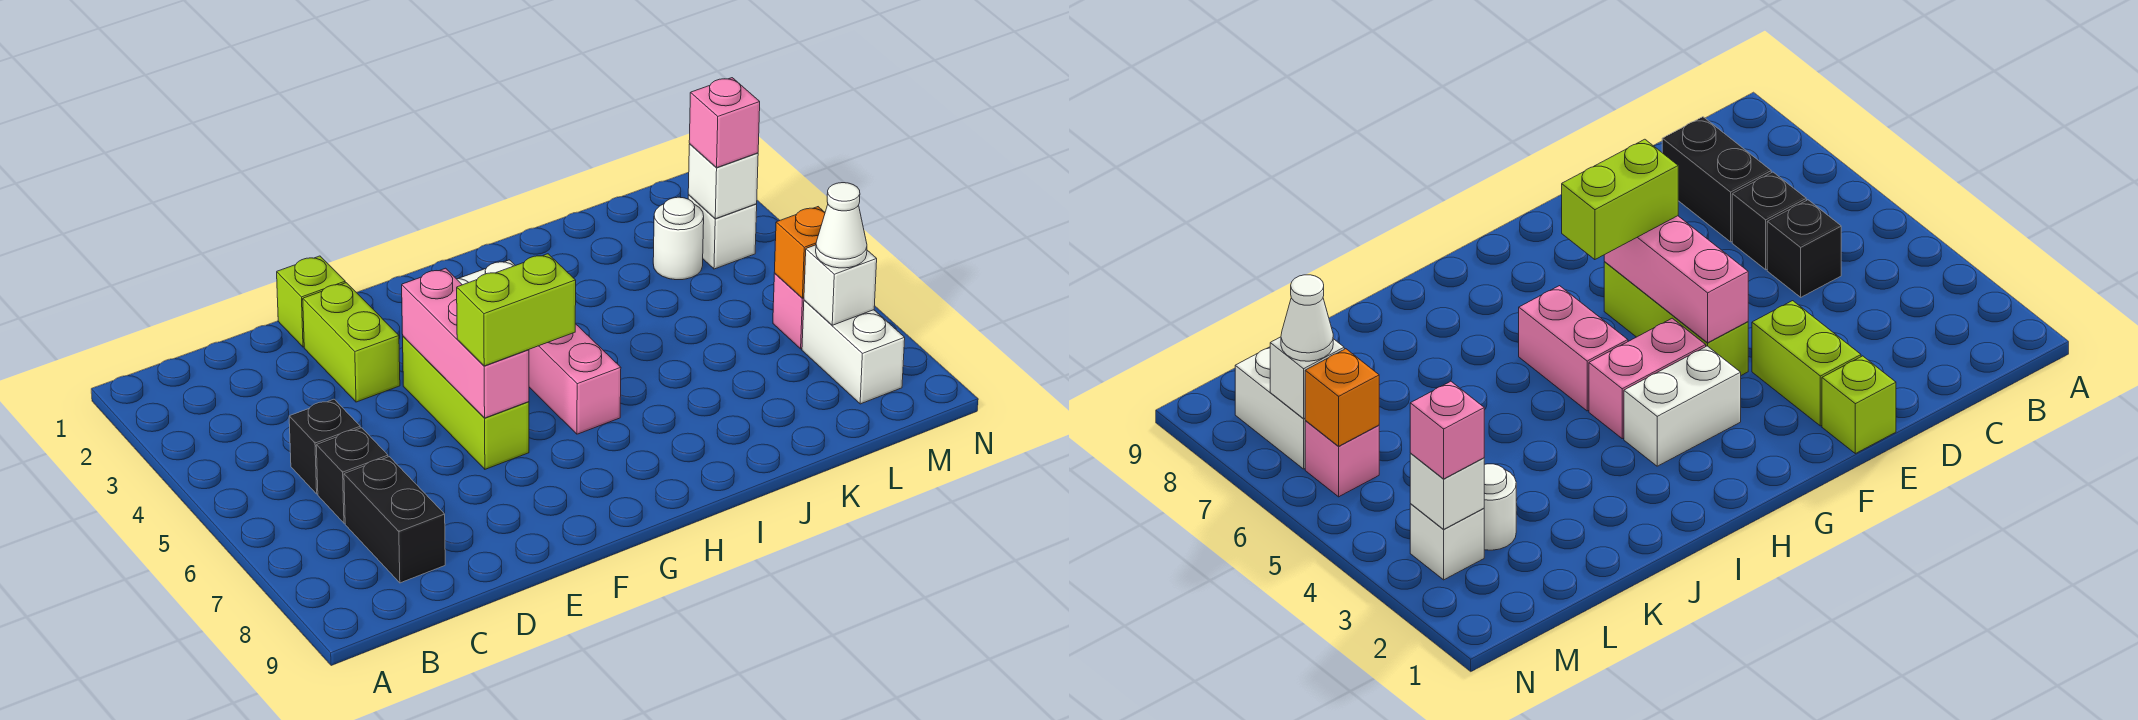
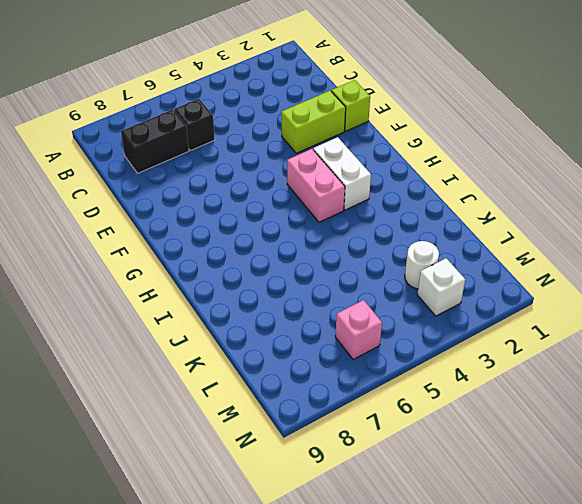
none -> black 1x1 brick [289,399,360,494]
none -> lime 1x3 brick [403,336,529,469]
none -> pink 1x2 brick [529,324,621,434]

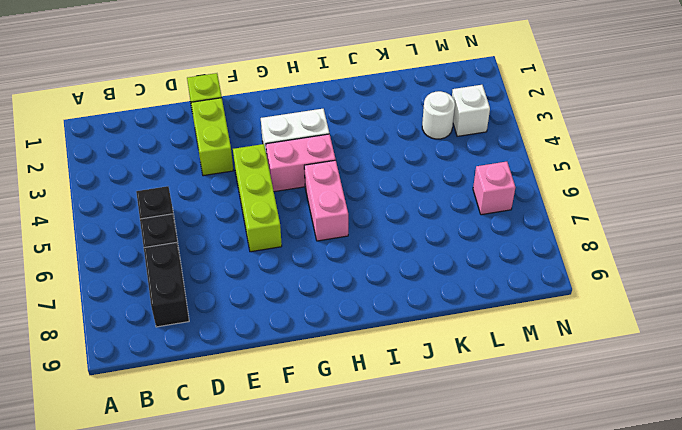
none -> white 1x2 brick [802,300,905,404]
none -> pink 1x3 brick [402,268,529,418]
none -> white 1x1 brick [688,144,758,219]

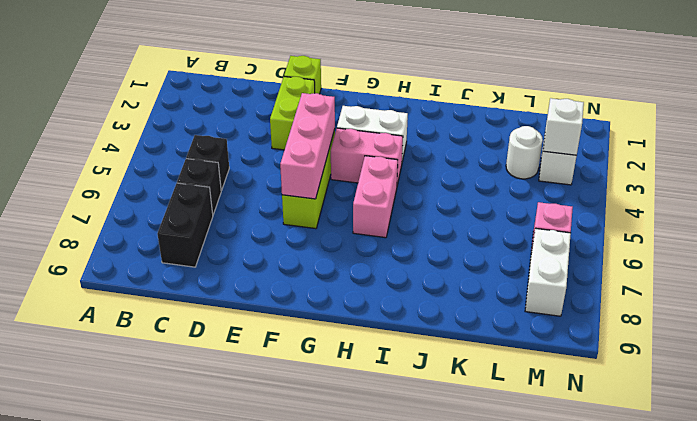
none -> orange 1x1 brick [774,207,825,298]
none -> white 1x1 brick [804,245,877,325]
none -> lime 1x2 brick [457,254,576,366]

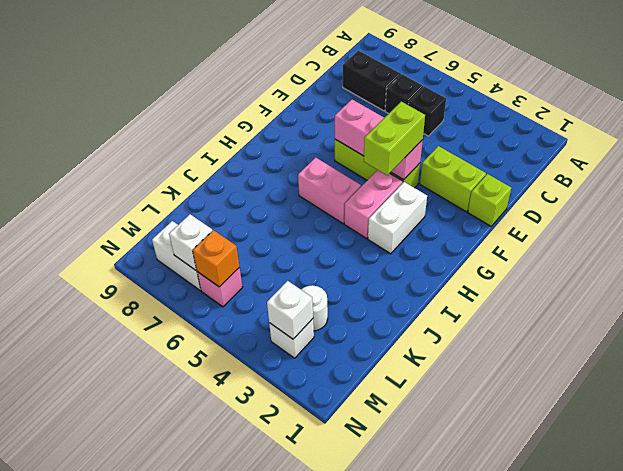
lime 1x2 brick [364,102,425,175] -> lime 1x2 brick moved to [457,254,576,366]
none -> pink 1x1 brick [689,78,760,167]
none -> white 1x1 cone [816,183,867,268]

